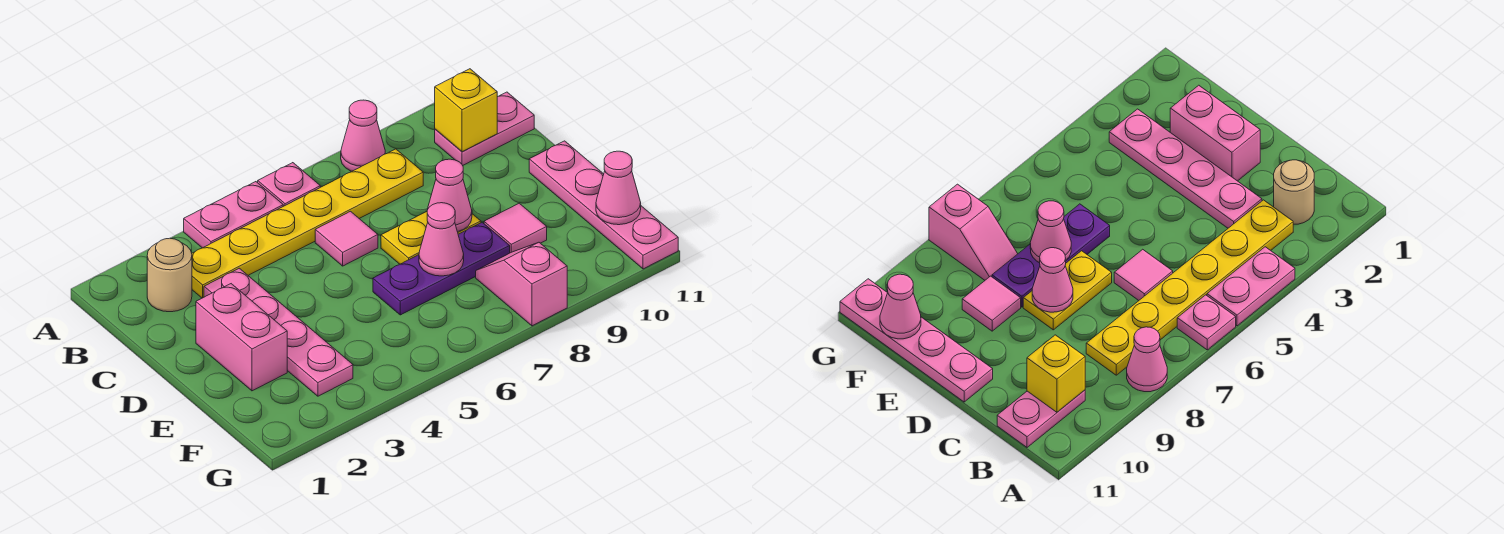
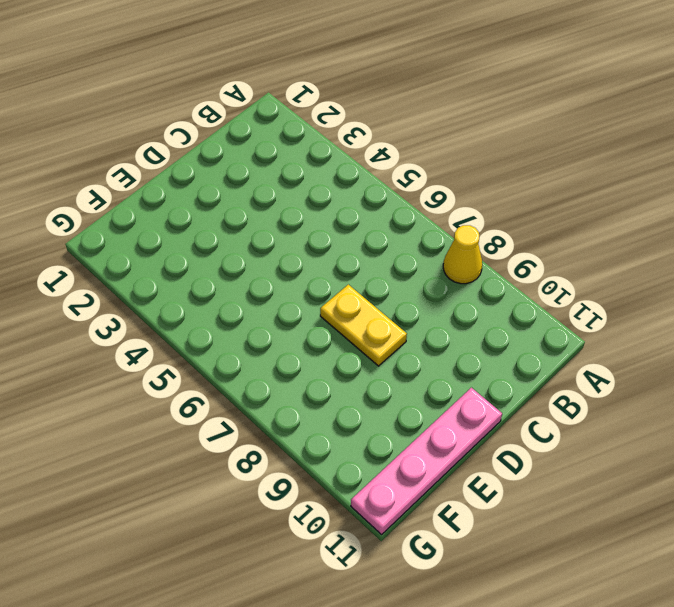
yellow 1x1 cone [443,225,482,284] -> pink 1x1 cone [341,100,385,171]
none -> pink 1x2 plate [184,182,283,248]
none -> pink 1x1 plate [258,163,320,206]
none -> tan 1x1 round brick [147,238,192,312]

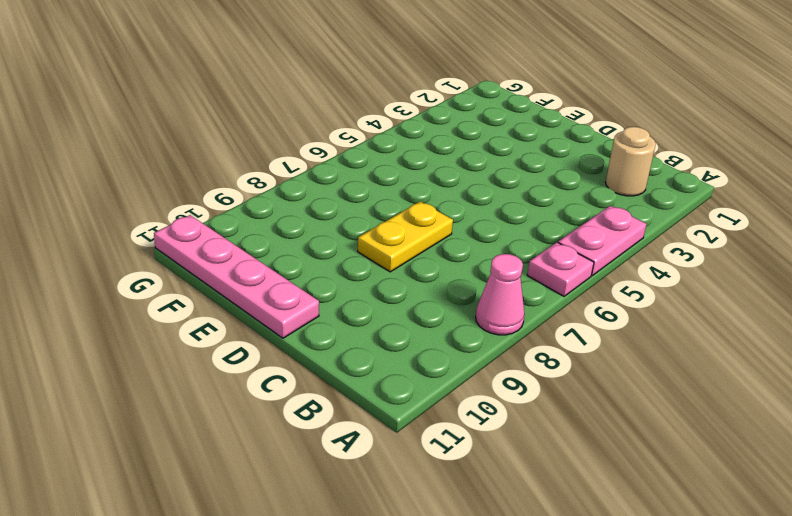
none -> yellow 1x6 plate [192,149,423,298]
none -> pink 1x2 plate [435,92,534,165]
none -> pink 1x4 plate [204,268,353,396]

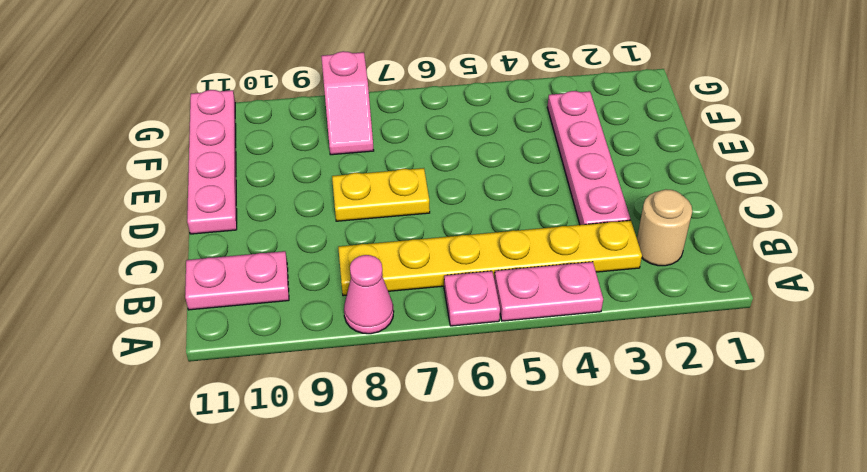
none -> pink 1x1 tile [315,211,378,266]
none -> pink 1x2 brick [196,284,287,391]
none -> purple 1x3 plate [373,222,510,315]

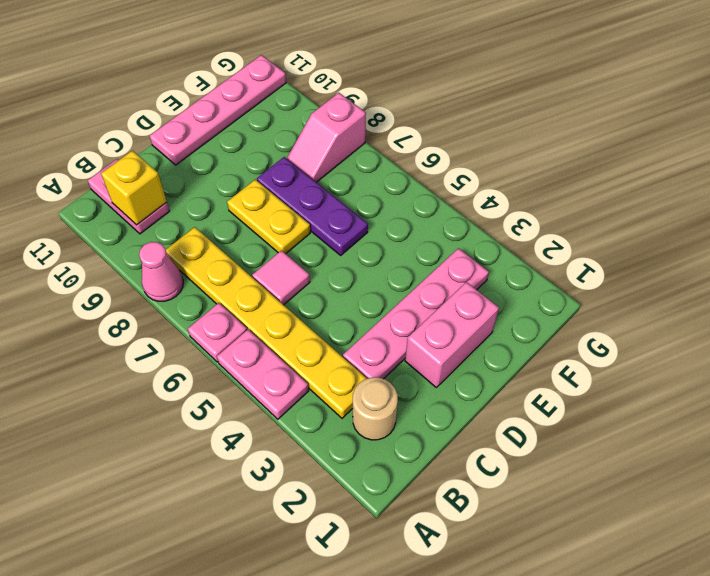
none -> pink 1x1 tile [484,203,547,253]
none -> pink 1x1 cone [428,159,472,232]
none -> pink 1x1 cone [419,203,464,276]

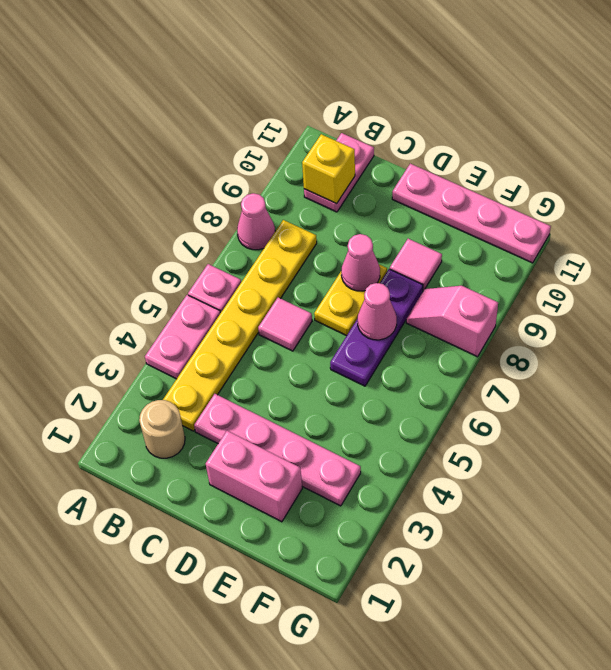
none -> pink 1x1 cone [596,151,641,225]

